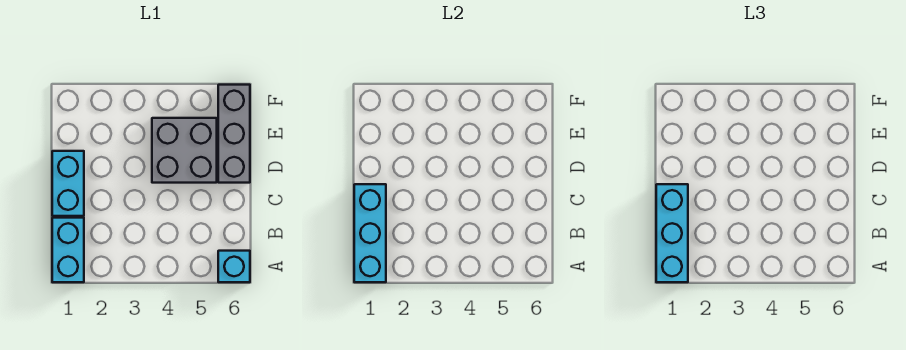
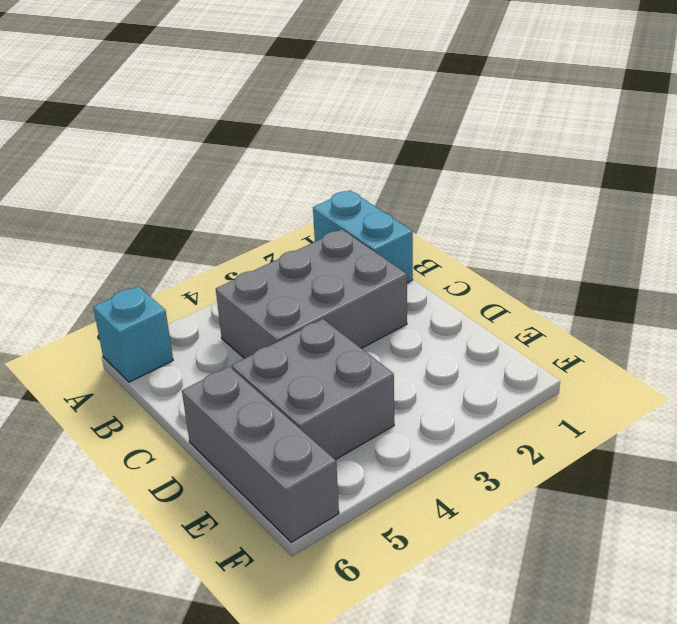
grey 2x3 brick [216,229,407,358] -> none
none -> cyan 1x2 brick [52,151,84,216]
none -> cyan 1x3 brick [354,184,386,282]

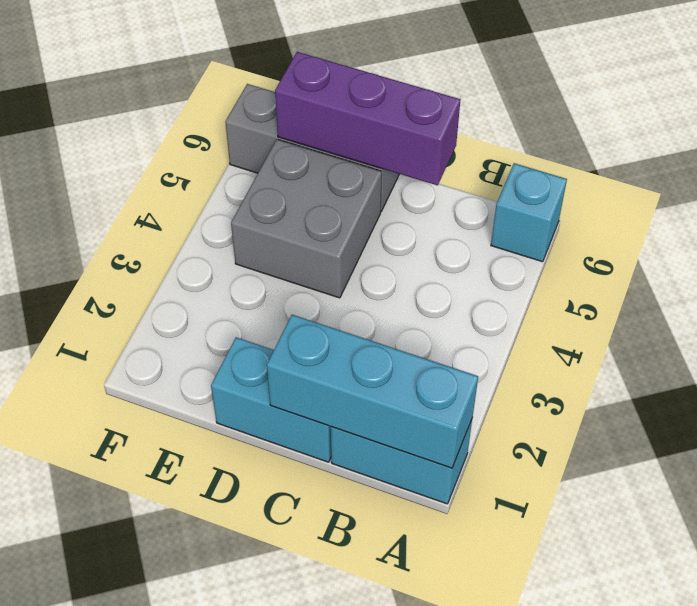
purple 1x3 brick [275,52,460,185] -> none
none -> cyan 1x3 brick [656,184,688,282]

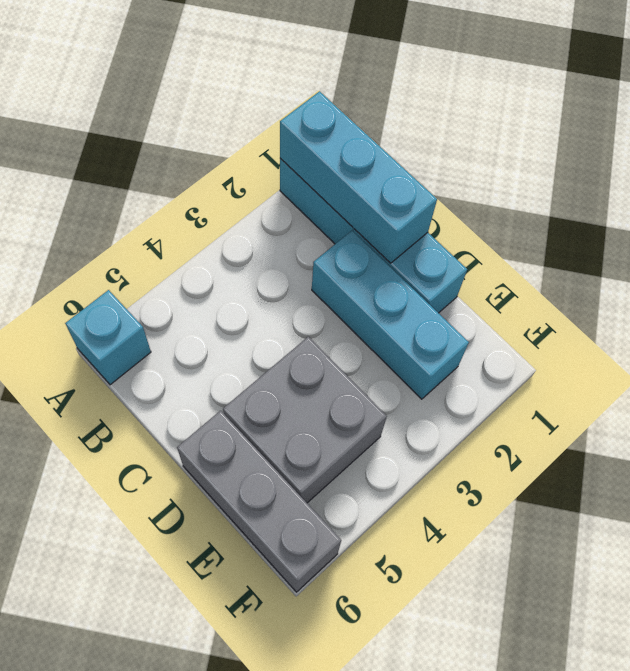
cyan 1x3 brick [312,231,469,399] -> cyan 1x3 brick moved to [656,184,688,282]

